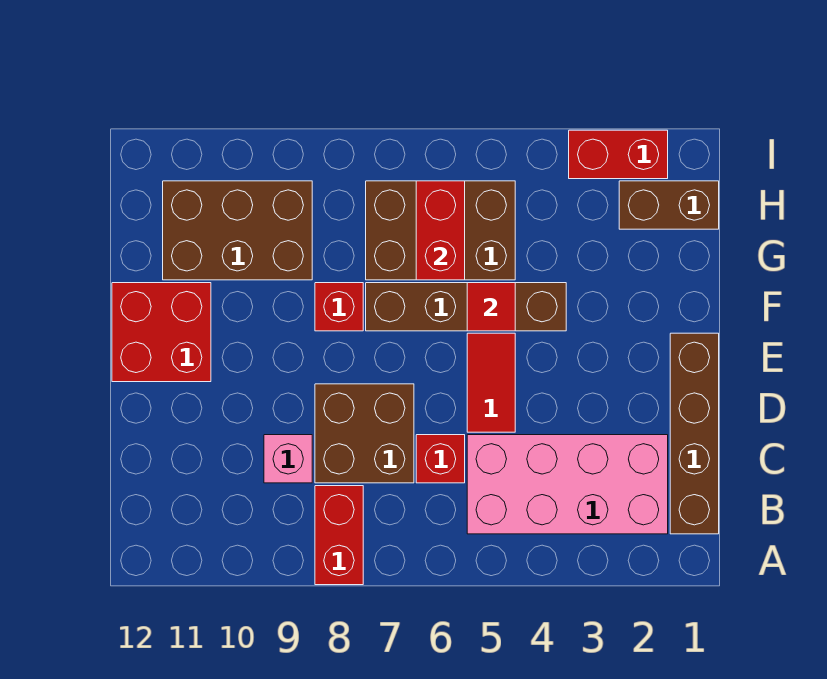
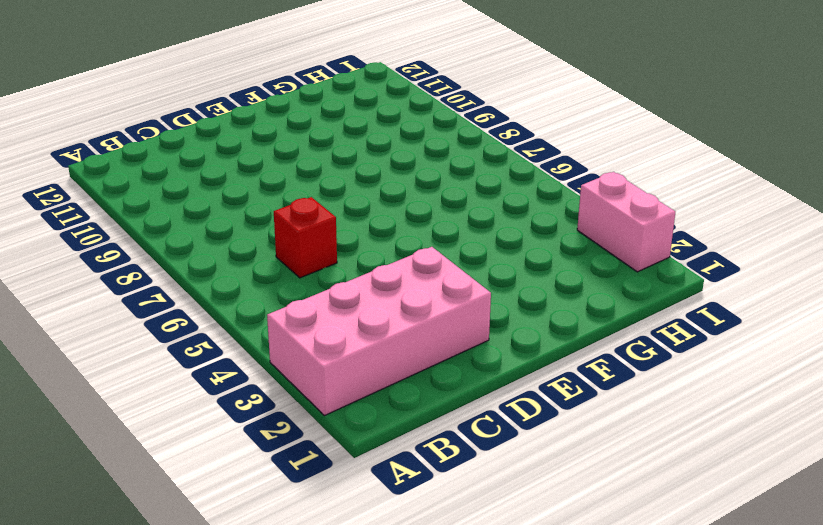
pink 2x4 brick [267,247,491,416] -> pink 2x4 brick turned to [467,435,668,534]
pink 1x2 brick [577,172,675,272] -> red 1x2 brick [569,130,668,179]
none -> red 1x2 brick [315,486,363,585]
none -> brown 1x4 brick [670,333,719,534]
none -> brown 2x2 brick [315,384,414,483]

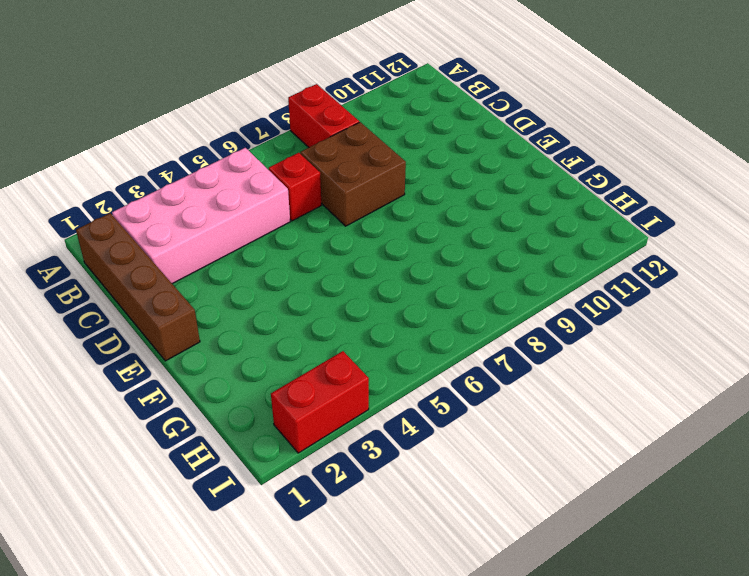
none -> pink 1x1 brick [264,435,312,483]
none -> red 1x2 tile [467,333,515,432]
none -> red 2x2 brick [112,283,211,382]

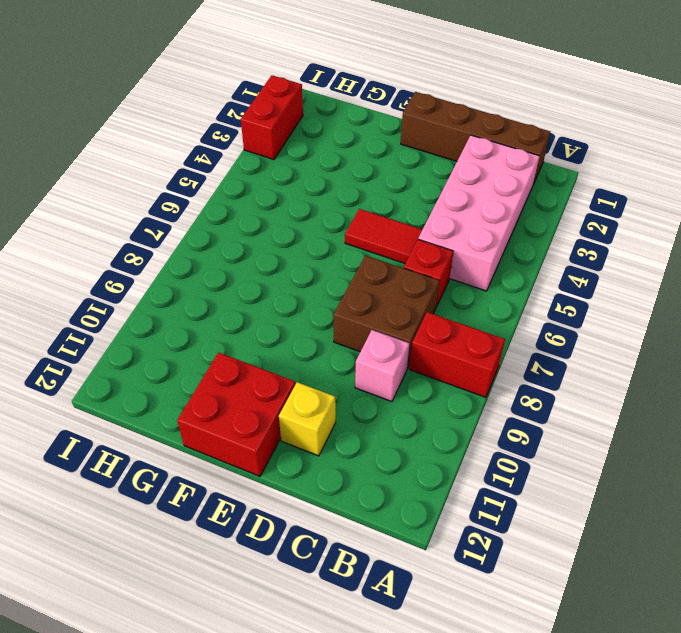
yellow 1x1 brick [279,382,336,456] -> none
none -> brown 1x4 brick [366,283,566,331]
none -> red 1x1 brick [315,283,363,331]
none -> brown 2x3 brick [366,181,515,280]

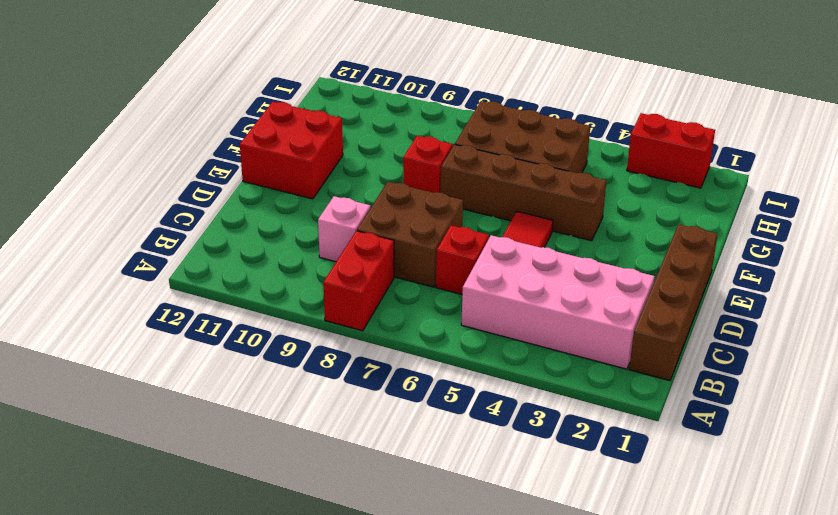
none -> brown 2x3 brick [163,181,312,280]
none -> brown 1x2 brick [619,181,719,229]
none -> red 1x1 tile [467,283,515,331]

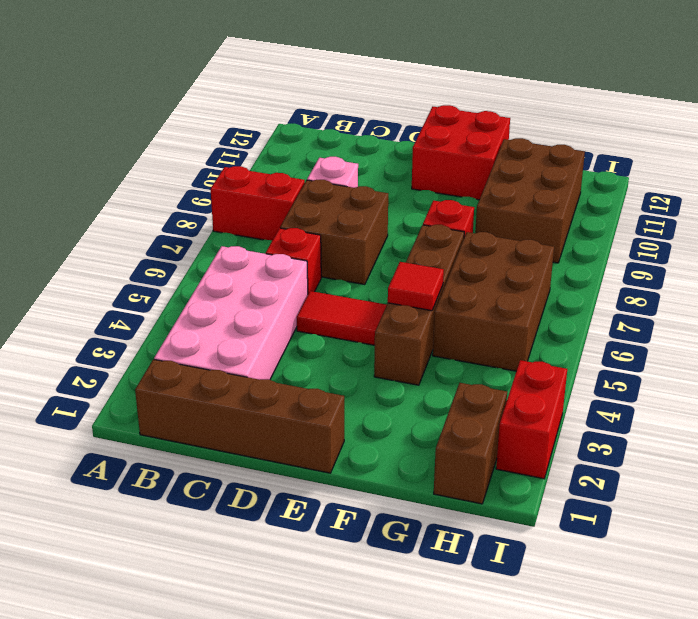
none -> red 1x2 brick [416,181,465,280]

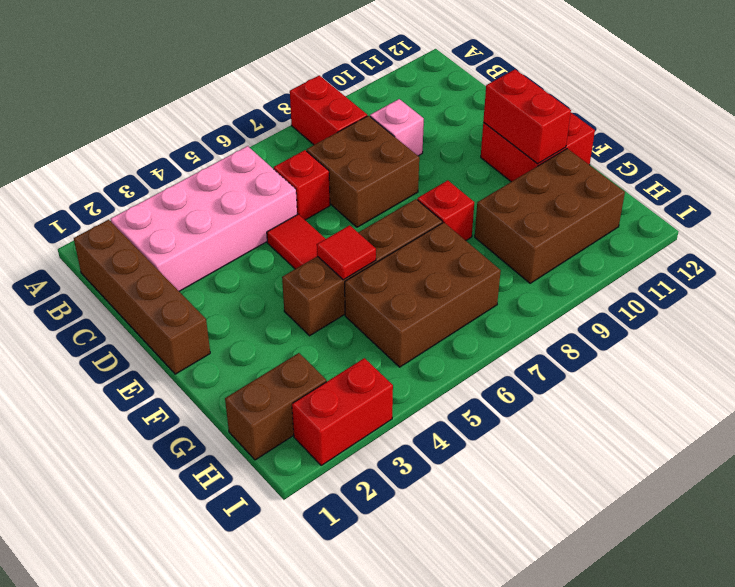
red 1x2 brick [483,69,571,164] -> red 1x2 brick moved to [416,181,465,280]

